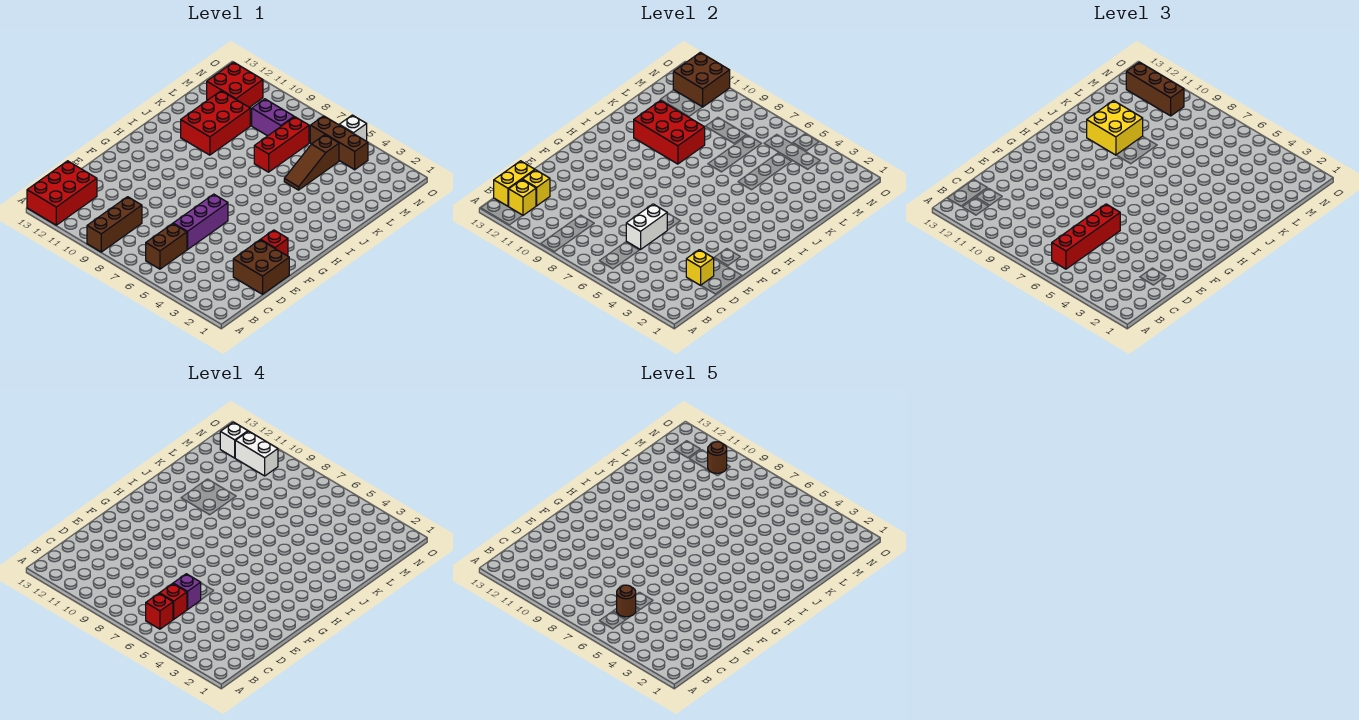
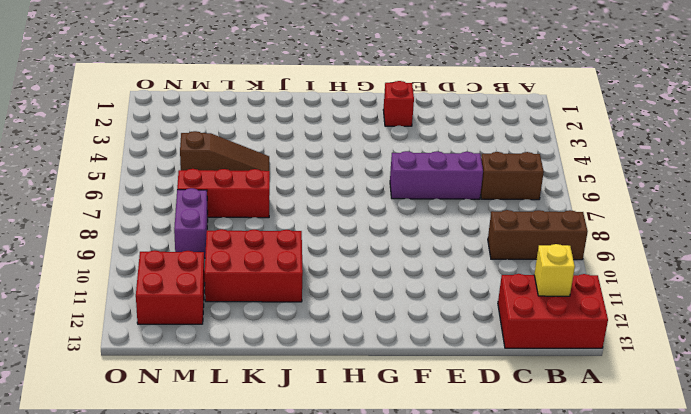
none -> brown 2x2 brick [233,240,289,294]
none -> brown 1x3 brick [310,116,368,170]
none -> white 1x1 brick [339,115,367,141]
none -> yellow 1x2 brick [494,161,535,206]

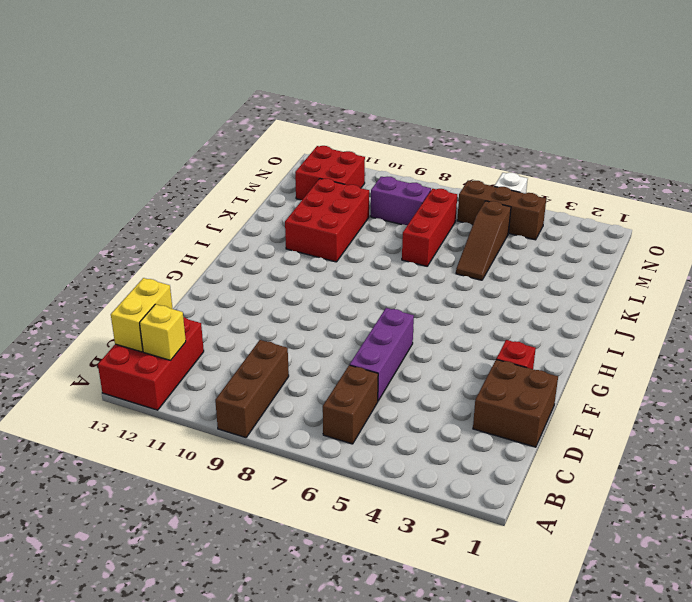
none -> yellow 1x1 brick [522,170,550,206]
none -> yellow 1x1 brick [686,250,714,285]
none -> white 1x2 brick [626,204,667,250]
none -> red 2x3 brick [634,101,705,164]

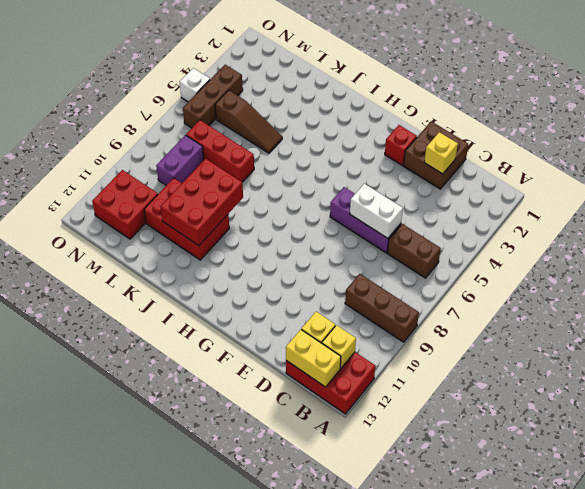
none -> brown 2x2 brick [673,52,730,107]
none -> red 1x4 brick [1052,204,1120,269]
none -> yellow 2x2 brick [1087,101,1143,155]
none -> brown 1x3 brick [1126,62,1184,116]

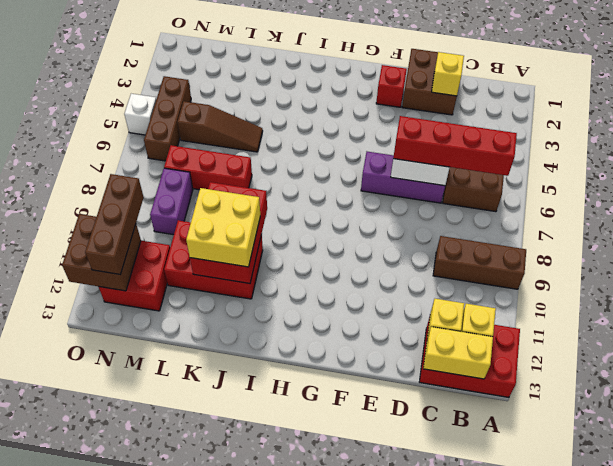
none -> red 1x1 brick [146,593,173,629]
none -> red 1x1 brick [159,584,187,619]
none -> purple 1x1 brick [173,574,201,610]
none -> white 1x2 brick [235,431,278,476]

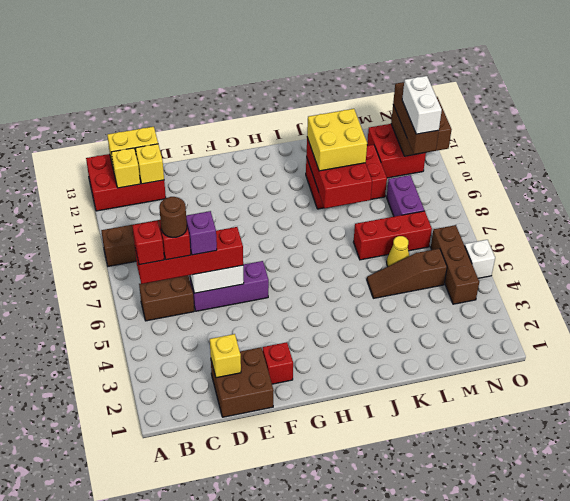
yellow 1x1 cone [387,236,409,266] -> none
none -> white 1x1 brick [220,422,248,458]
none -> brown 1x1 round brick [708,442,727,473]

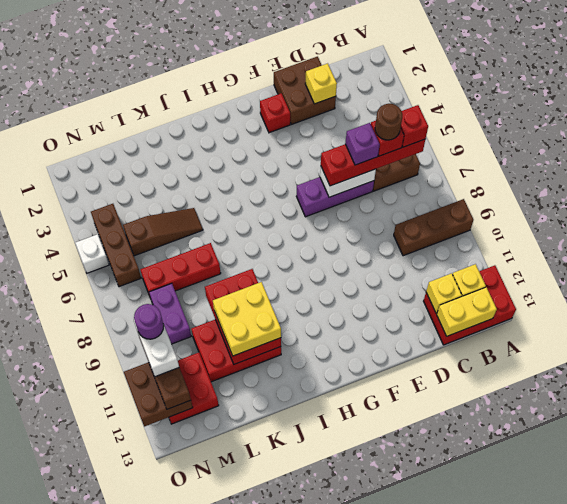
purple 1x1 round brick [134,304,164,339] -> brown 1x1 round brick [708,442,727,473]
none -> white 1x1 brick [220,422,248,458]

